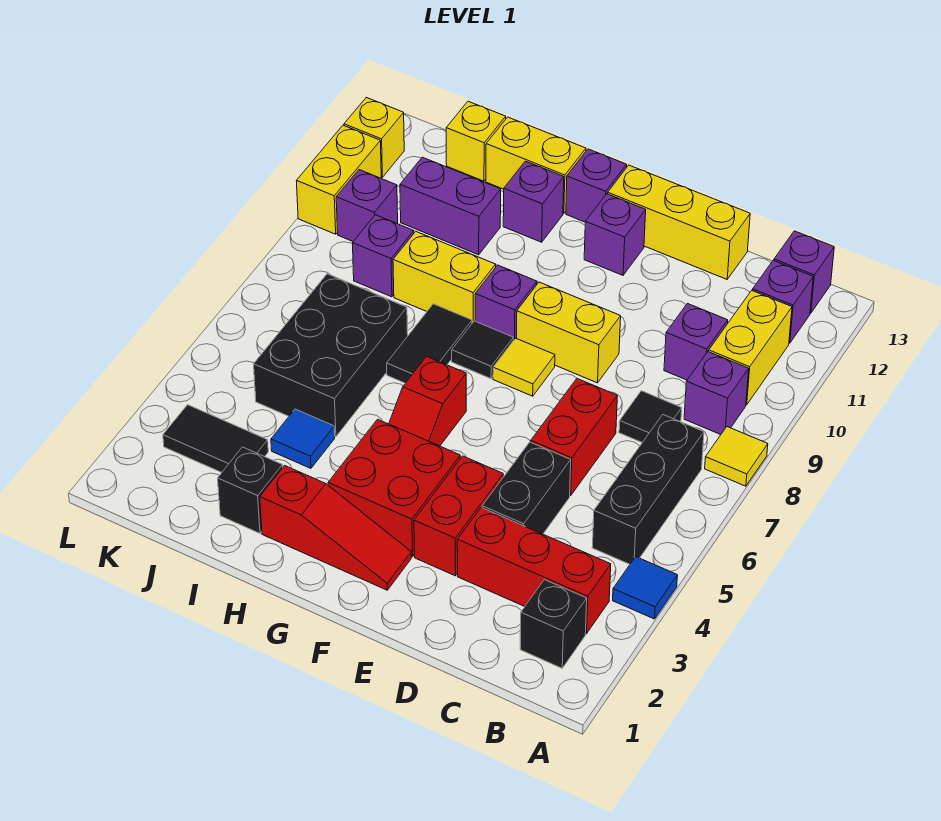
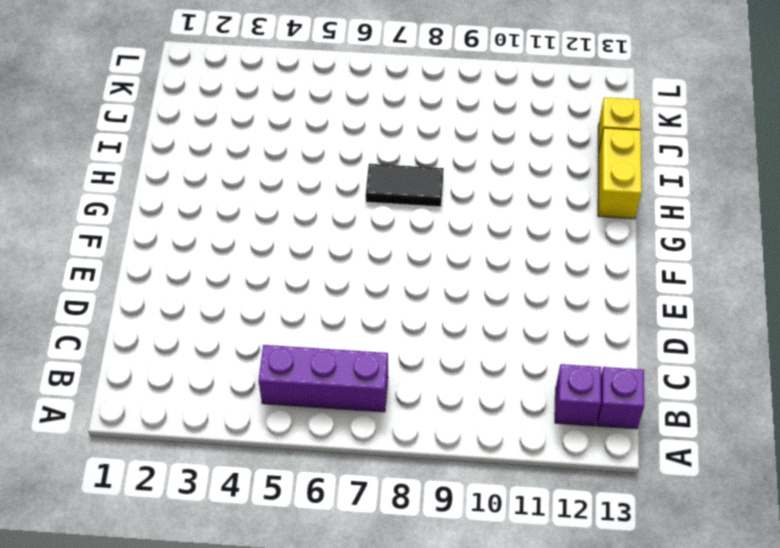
purple 1x3 brick [258,345,388,412] -> black 1x3 brick [592,415,704,564]
none -> blue 1x1 tile [613,557,677,619]
none -> yellow 1x1 tile [705,427,768,486]
none -> black 1x1 brick [520,580,587,668]
none -> red 1x3 brick [457,508,611,634]

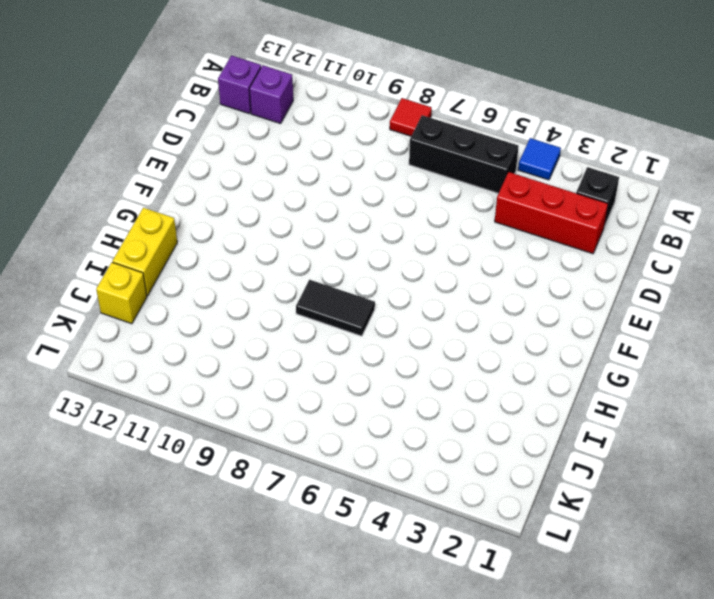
red 1x1 tile [390,98,432,136] -> yellow 1x1 tile [705,427,768,486]
red 1x3 brick [495,172,608,254] -> red 1x3 brick turned to [457,508,611,634]
none -> purple 1x1 brick [684,352,749,435]
none -> yellow 1x2 brick [709,291,792,405]
none -> black 1x1 tile [619,391,682,442]
none -> purple 1x1 brick [664,304,728,380]

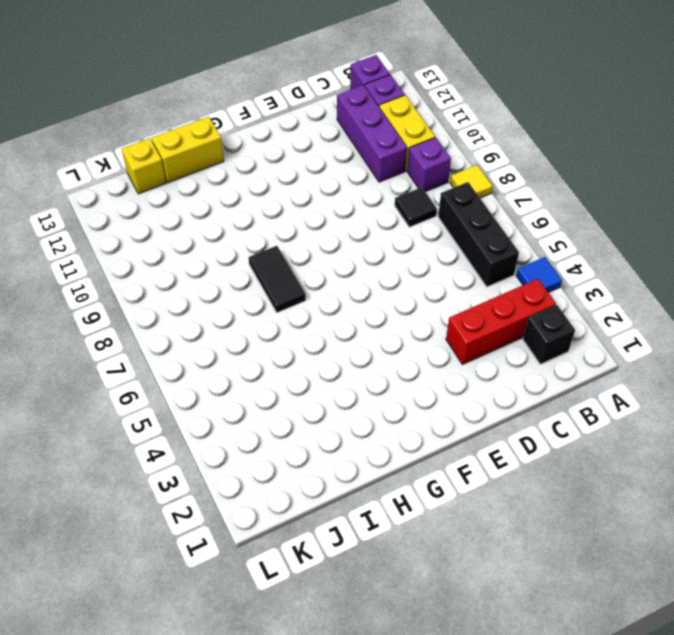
purple 1x3 brick [337,85,407,182] -> purple 1x1 brick [664,304,728,380]
none -> black 1x2 brick [482,442,571,534]
none -> red 1x2 brick [531,379,617,496]
none -> yellow 1x3 brick [608,165,750,279]
none -> red 1x2 brick [414,456,503,576]

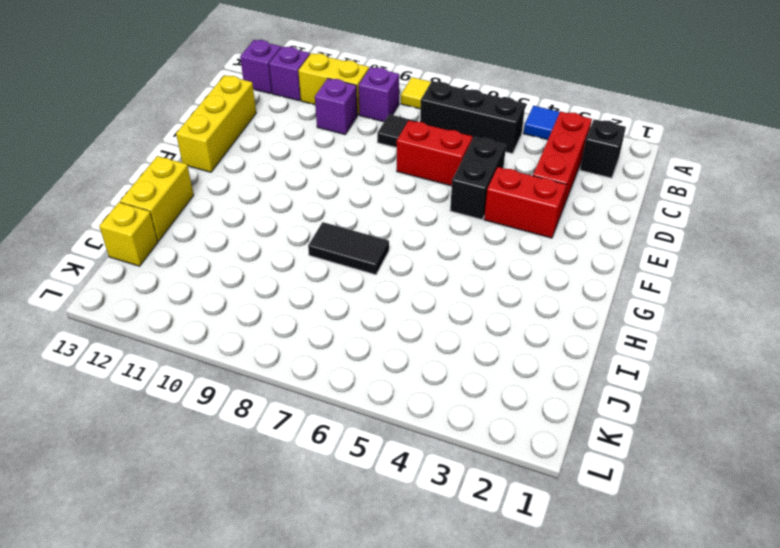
black 1x2 brick [450,137,506,219] -> black 1x2 brick turned to [482,442,571,534]
none -> yellow 1x2 brick [517,282,621,383]
none -> red 1x3 slope [260,466,411,590]
none -> red 2x2 brick [328,419,460,557]
none -> yellow 1x1 tile [493,338,555,396]

